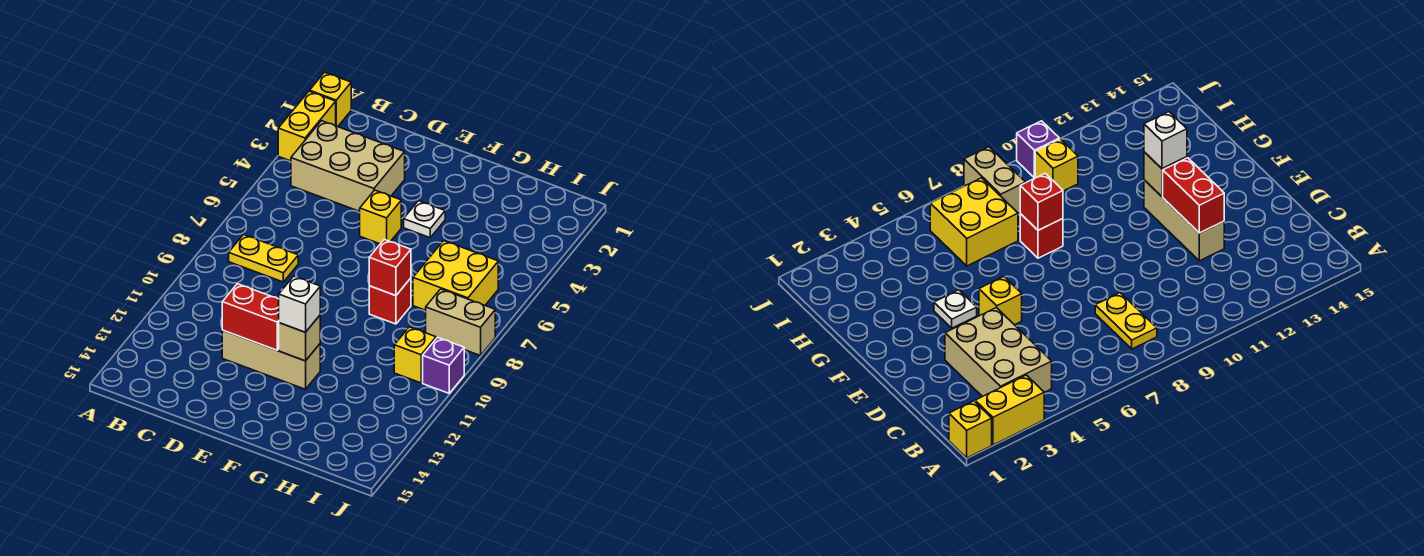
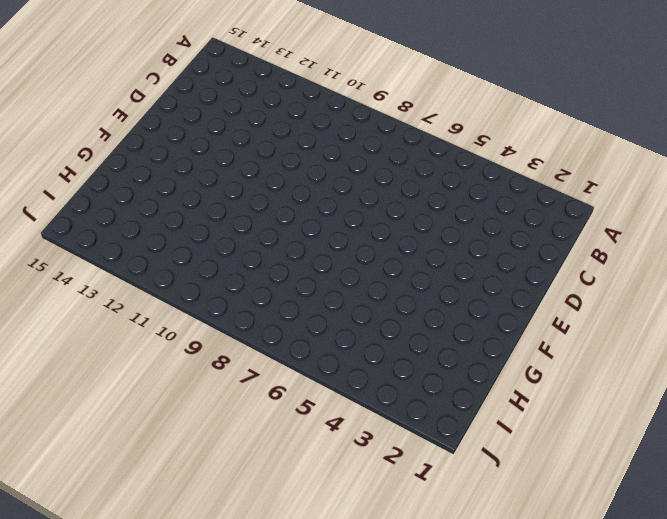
none -> yellow 1x1 brick [310,72,351,127]
none -> yellow 1x2 brick [278,91,336,161]
none -> tan 2x3 brick [291,121,405,211]

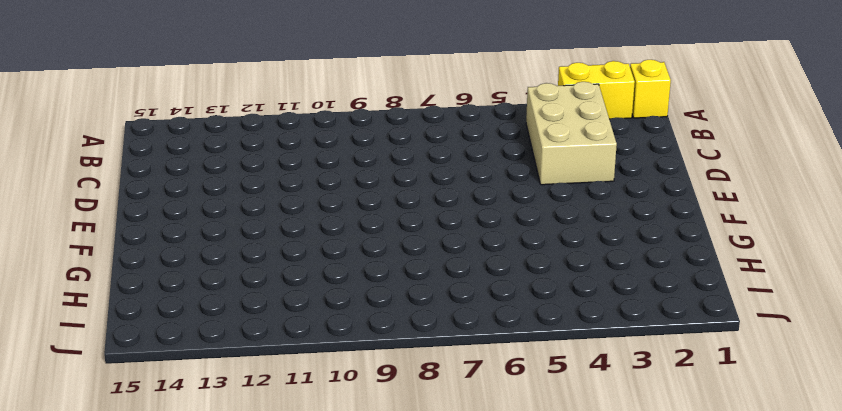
none -> yellow 1x2 plate [229,235,298,282]
none -> tan 1x3 brick [222,330,320,389]
none -> yellow 1x1 brick [360,190,401,244]

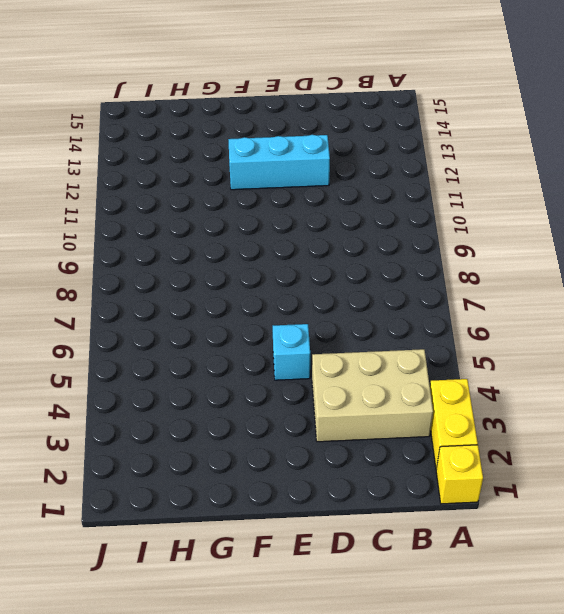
cyan 1x3 brick [228,135,330,190] -> tan 1x3 brick [222,330,320,389]
cyan 1x1 brick [273,324,310,380] -> yellow 1x1 brick [360,190,401,244]
none -> yellow 1x2 plate [229,235,298,282]
none -> white 1x1 plate [404,201,445,238]
none -> red 1x1 brick [369,278,411,324]

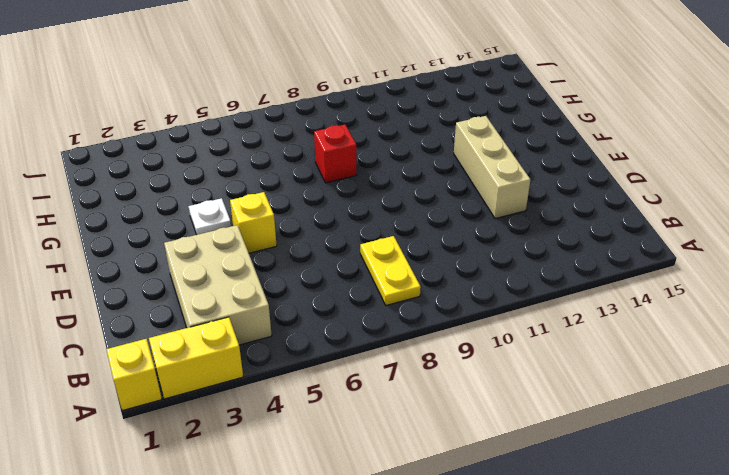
none -> yellow 2x2 brick [413,241,498,310]
none -> tan 1x2 brick [426,289,495,356]
none -> yellow 1x1 brick [394,327,436,383]

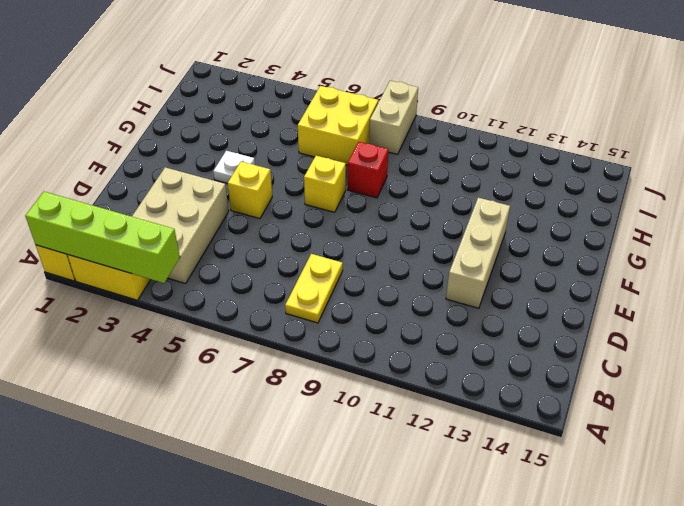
lime 1x4 brick [25,192,180,283] -> none
yellow 1x1 brick [304,156,346,212] -> yellow 1x1 brick moved to [394,327,436,383]
none -> purple 1x1 brick [423,337,464,393]
none -> red 1x2 brick [222,284,279,350]
none -> tan 1x1 brick [279,316,320,361]

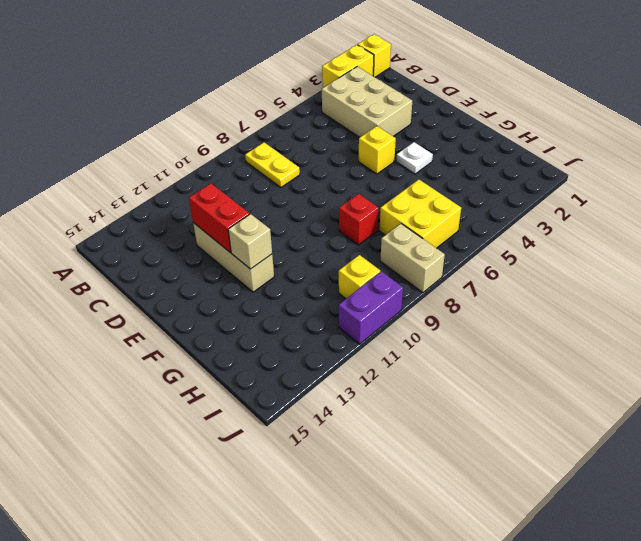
purple 1x2 brick [339,272,403,344] -> purple 1x1 brick [423,337,464,393]
none -> red 1x1 brick [369,239,411,296]
none -> white 1x1 brick [279,276,320,332]

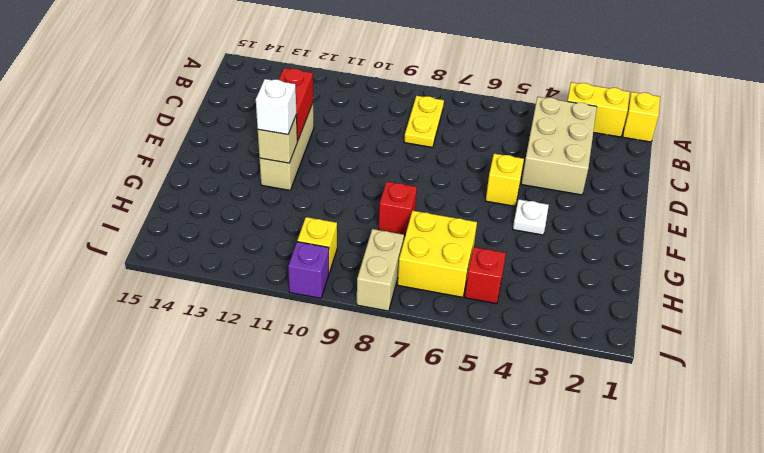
red 1x1 brick [465,247,506,304] -> red 1x1 brick moved to [369,239,411,296]

